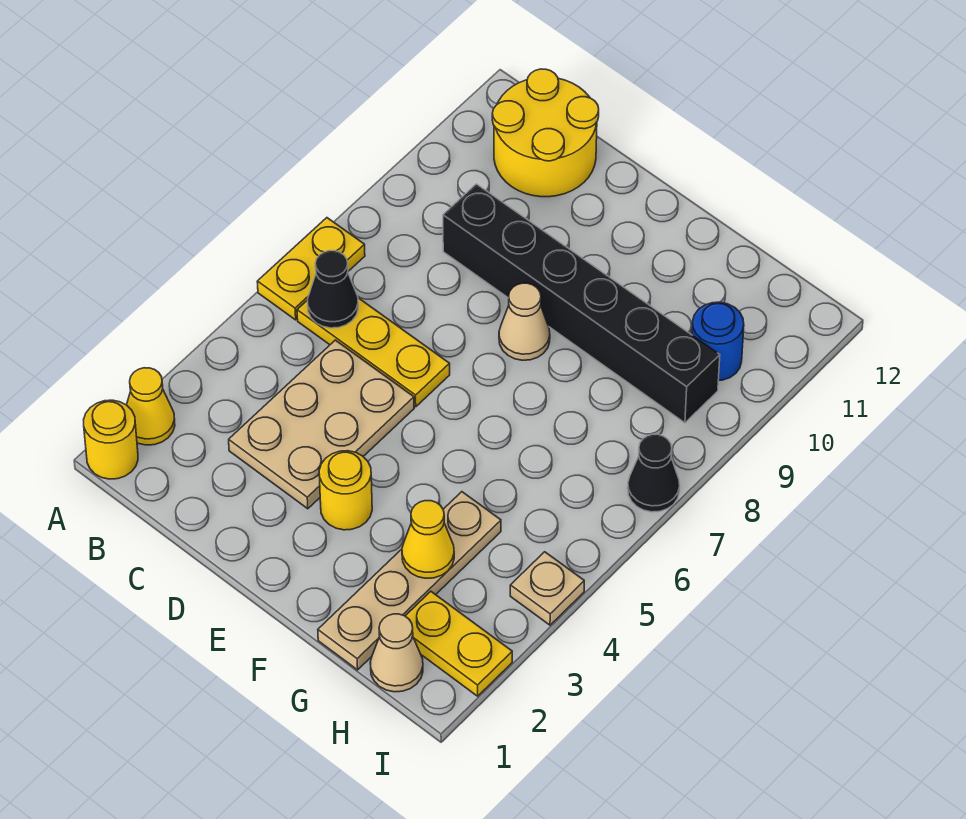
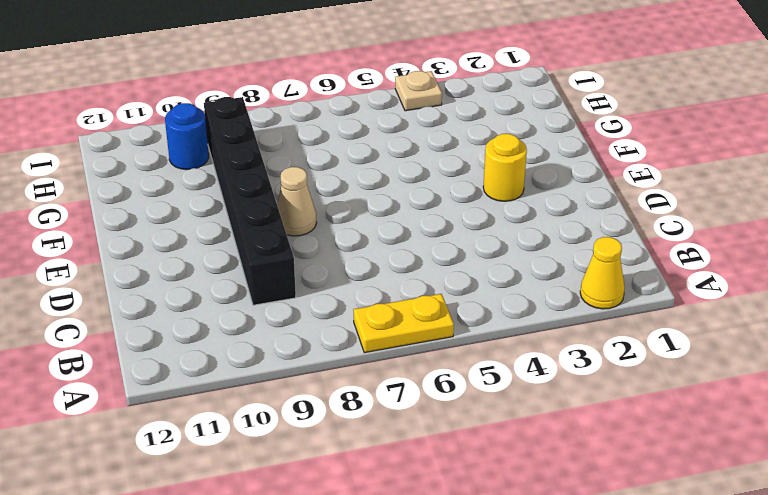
none -> yellow 1x1 round brick [84,400,138,479]
none -> yellow 1x3 plate [297,298,450,407]
none -> yellow 2x2 round brick [492,69,599,197]

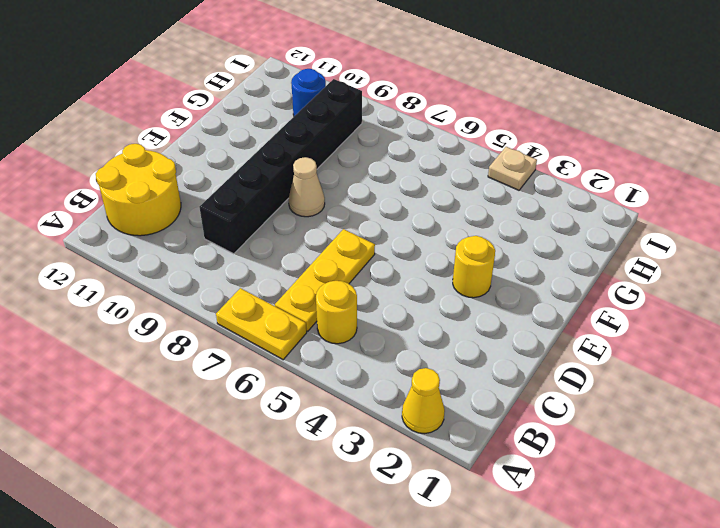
yellow 1x1 round brick [316,281,357,344] -> yellow 1x1 round brick moved to [84,400,138,479]
none -> tan 2x3 plate [229,340,414,509]
none -> tan 1x4 plate [318,492,501,670]
none -> tan 1x1 cone [370,614,423,692]

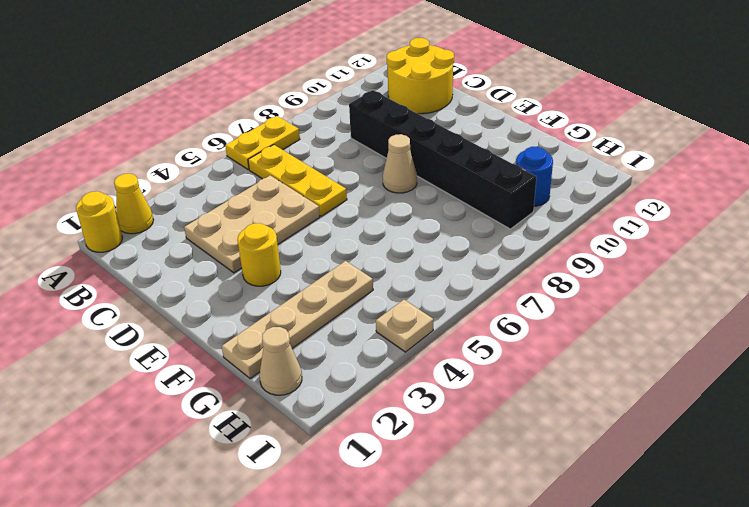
none -> yellow 1x2 plate [406,591,512,696]
none -> black 1x1 cone [628,434,680,512]
none -> black 1x1 cone [307,251,358,328]

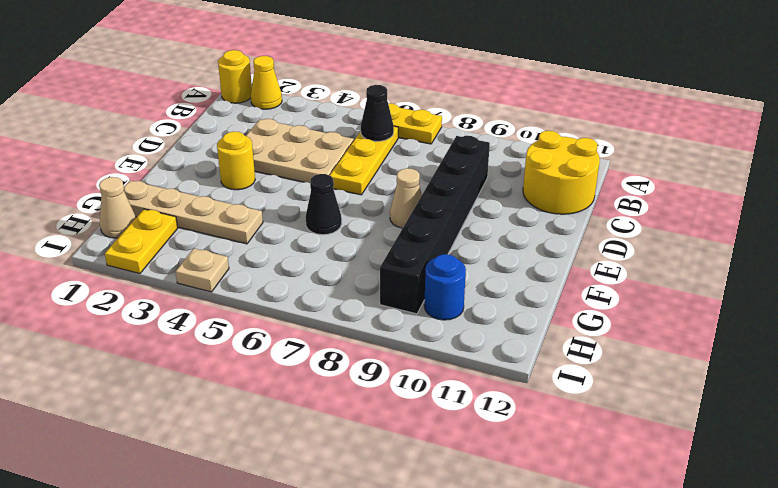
black 1x1 cone [306,174,342,235] -> black 1x1 cone moved to [628,434,680,512]
none -> yellow 1x1 cone [402,501,454,578]

